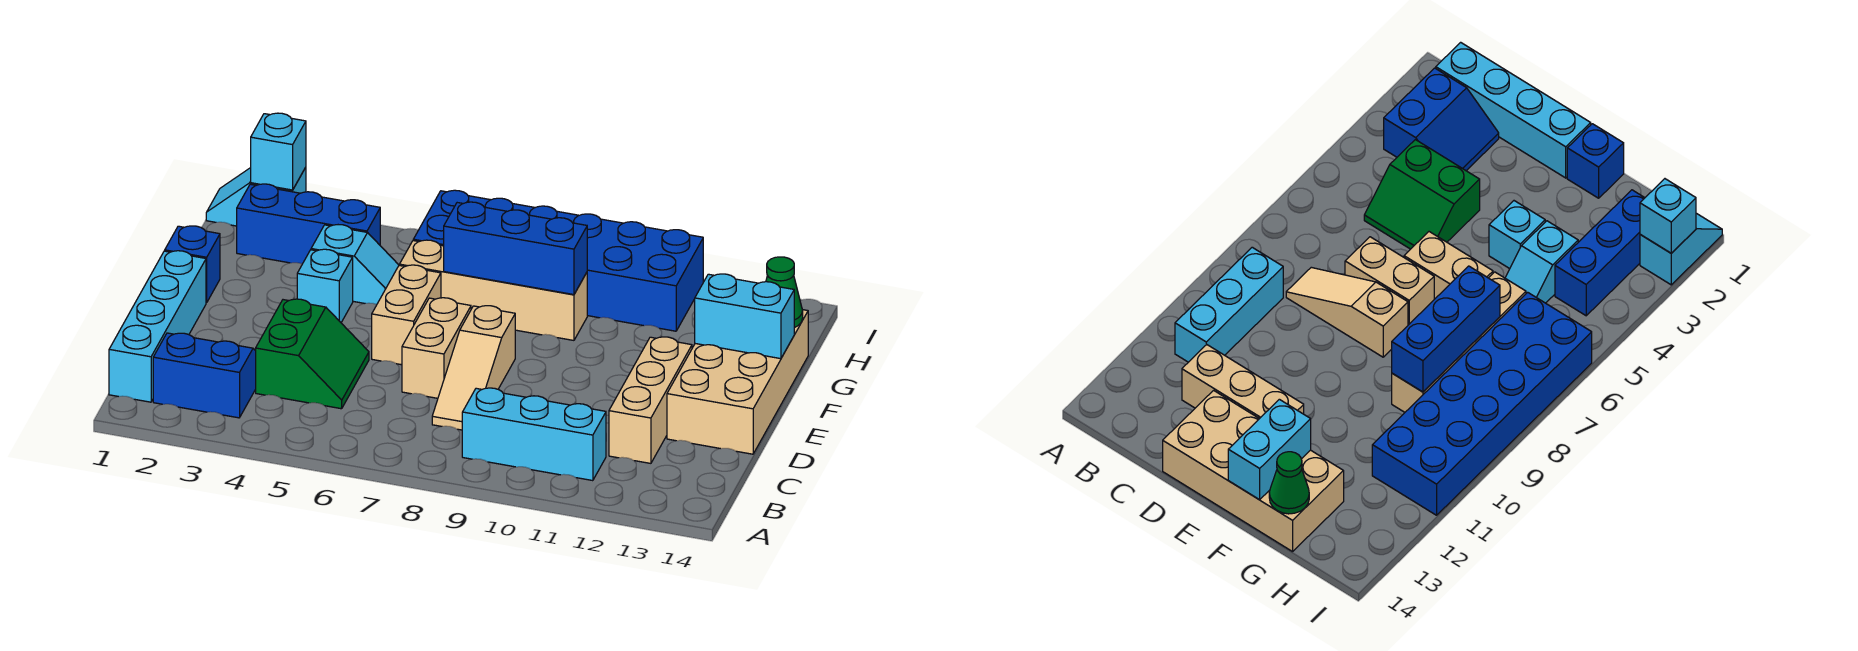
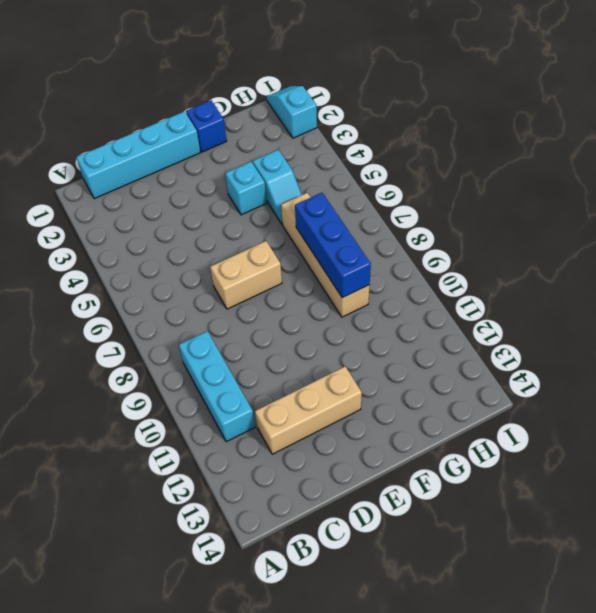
none -> blue 2x2 slope [153,333,256,418]
none -> green 2x2 slope [256,299,369,409]
none -> tan 1x3 slope [432,306,515,430]

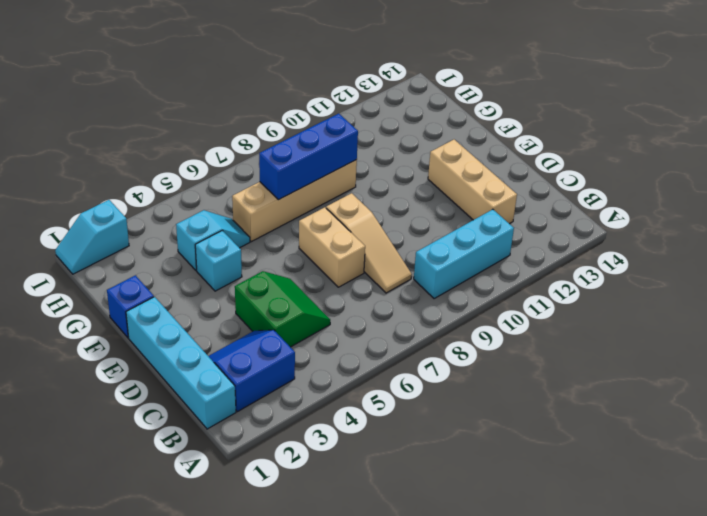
none -> tan 2x4 brick [667,310,808,454]
none -> tan 1x2 brick [372,265,441,365]
none -> blue 1x3 brick [237,184,380,264]

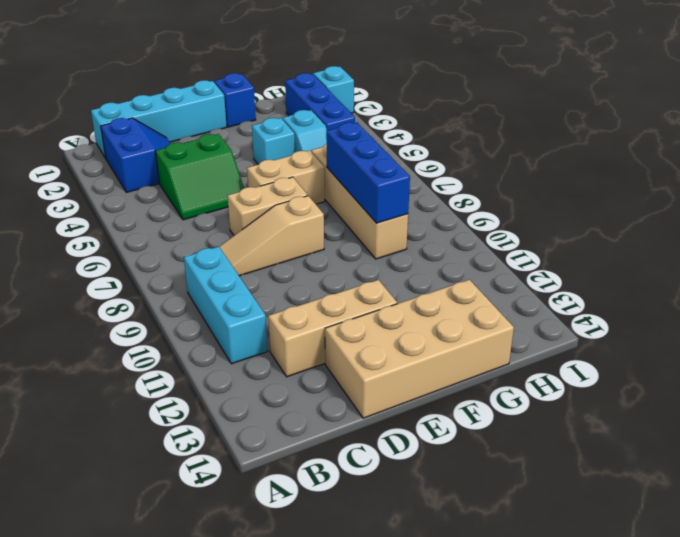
none -> blue 2x6 brick [413,190,703,331]
none -> cyan 1x2 brick [695,274,794,359]
none -> green 1x1 cone [766,257,803,328]

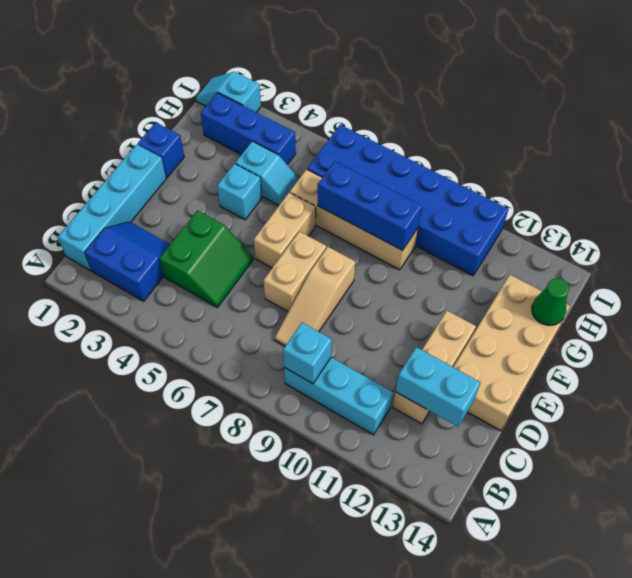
cyan 1x1 brick [283,323,332,384] -> cyan 1x1 brick moved to [251,113,306,190]
cyan 1x2 brick [396,347,480,427] -> cyan 1x2 brick moved to [695,274,794,359]

